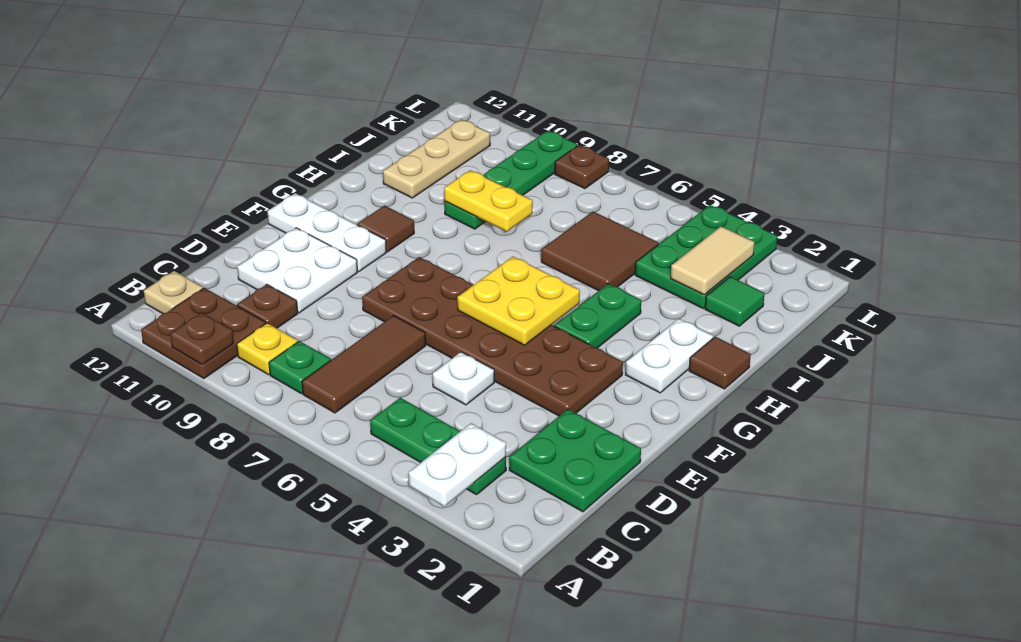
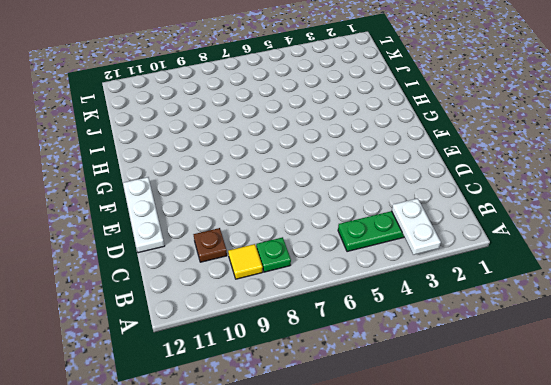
yellow 1x1 tile [228,244,263,279] -> yellow 1x1 plate [237,323,298,375]
white 1x3 plate [123,177,165,253] -> white 1x3 plate turned to [267,193,386,272]
none -> brown 2x2 plate [141,288,266,378]
none -> brown 1x3 tile [302,316,426,413]
none -> tan 1x1 plate [144,271,203,314]

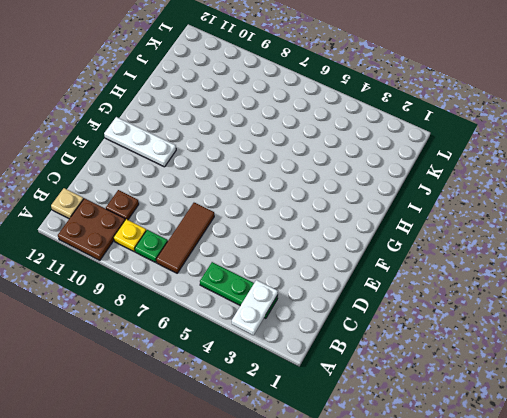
none -> green 2x2 plate [509,409,641,512]
none -> white 1x1 plate [433,352,494,405]
none -> white 2x2 plate [237,228,357,313]

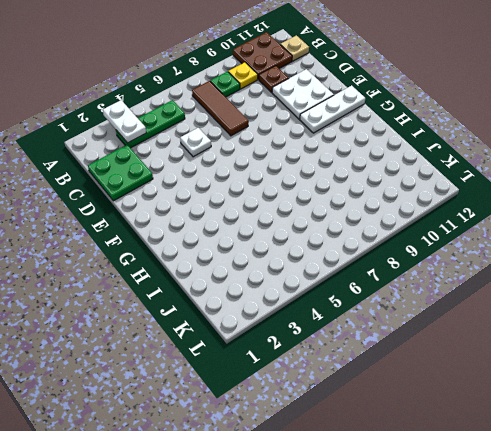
none -> brown 2x6 plate [362,257,623,416]
none -> white 1x2 plate [626,319,713,393]
none -> green 1x2 plate [555,284,641,348]

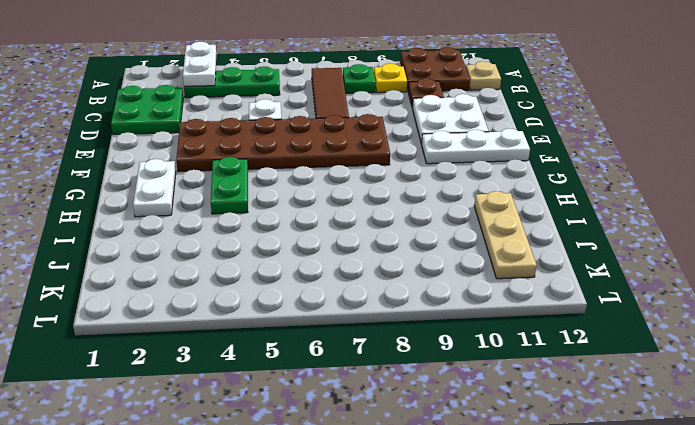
none -> brown 1x1 tile [357,205,414,252]
none -> brown 1x1 tile [689,337,751,389]
none -> brown 2x2 tile [541,212,659,291]

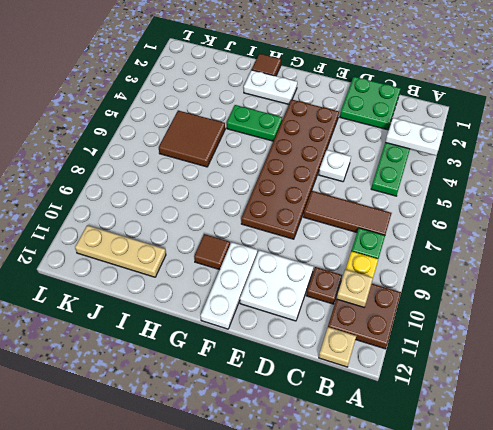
tan 1x1 plate [336,269,373,307] -> none
none -> green 1x4 plate [445,131,577,229]
none -> green 1x1 tile [705,277,765,326]
none -> green 2x3 plate [635,205,778,308]

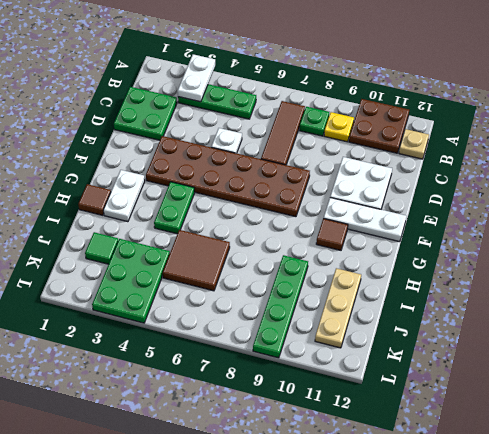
none -> brown 1x1 plate [237,284,298,328]
none -> brown 1x1 plate [555,145,609,189]
none -> brown 1x1 plate [171,313,233,364]

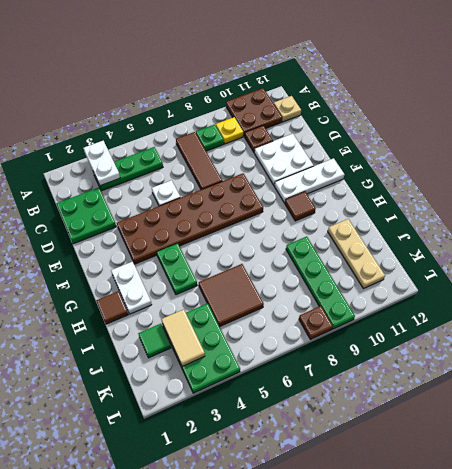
none -> brown 1x1 plate [171,313,233,364]
none -> yellow 2x2 plate [457,257,580,345]
none -> yellow 1x2 plate [444,170,533,231]

